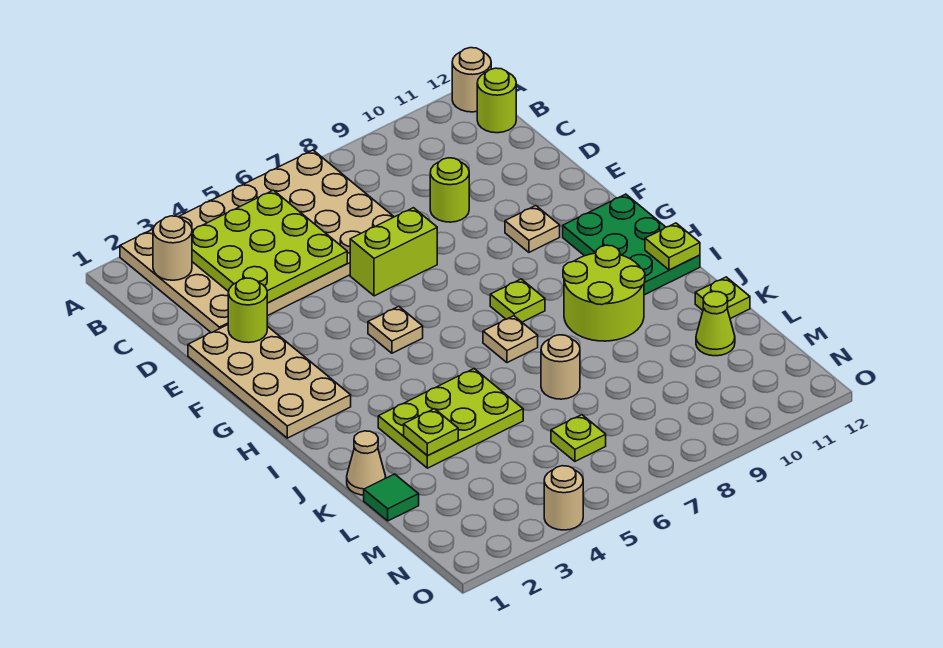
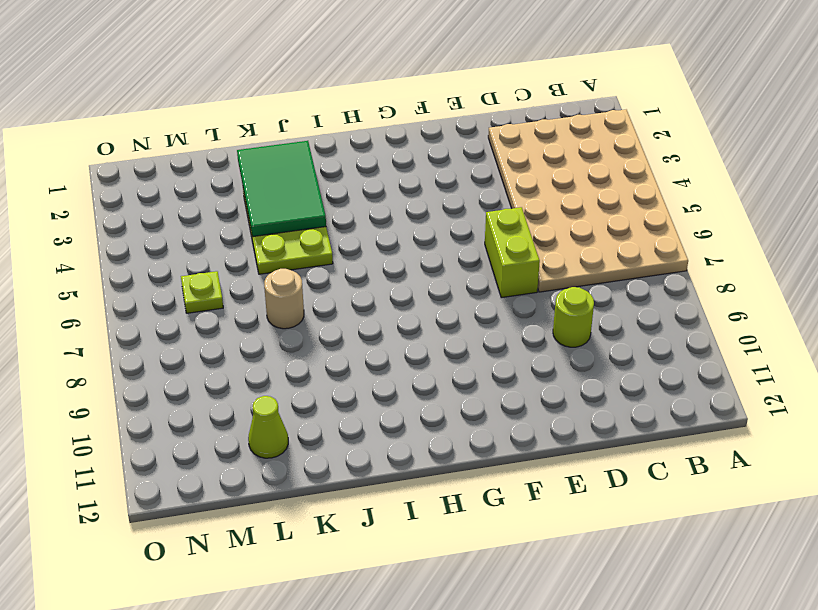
green 2x3 tile [237,141,326,237] -> lime 1x1 plate [404,409,458,456]
none -> tan 1x1 round brick [452,48,491,112]
none -> lime 1x1 round brick [477,68,516,133]
none -> tan 2x4 plate [188,325,351,438]

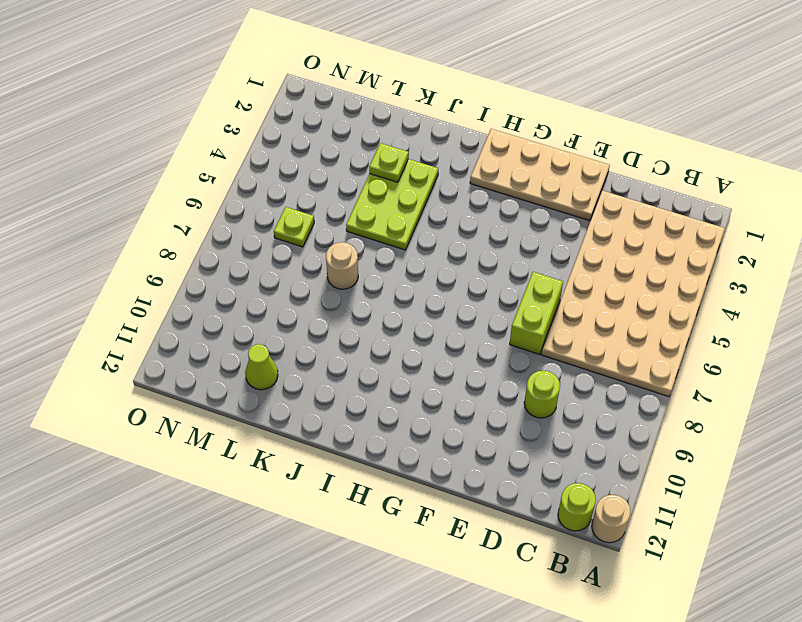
none -> tan 1x1 plate [505,206,560,252]
none -> tan 1x1 plate [368,306,423,353]
none -> green 2x3 plate [563,194,700,295]

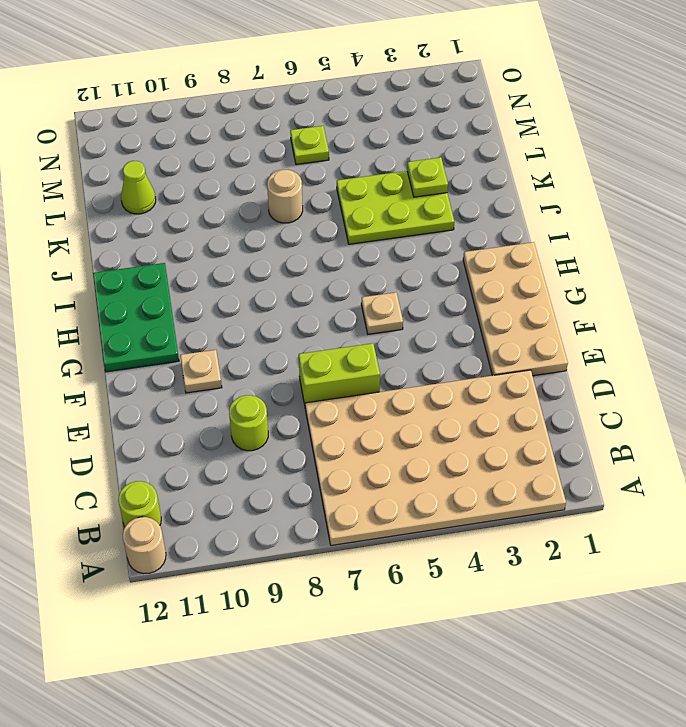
none -> lime 1x1 plate [490,279,545,322]
none -> tan 1x1 plate [483,316,538,363]
none -> lime 2x2 round brick [563,245,645,341]

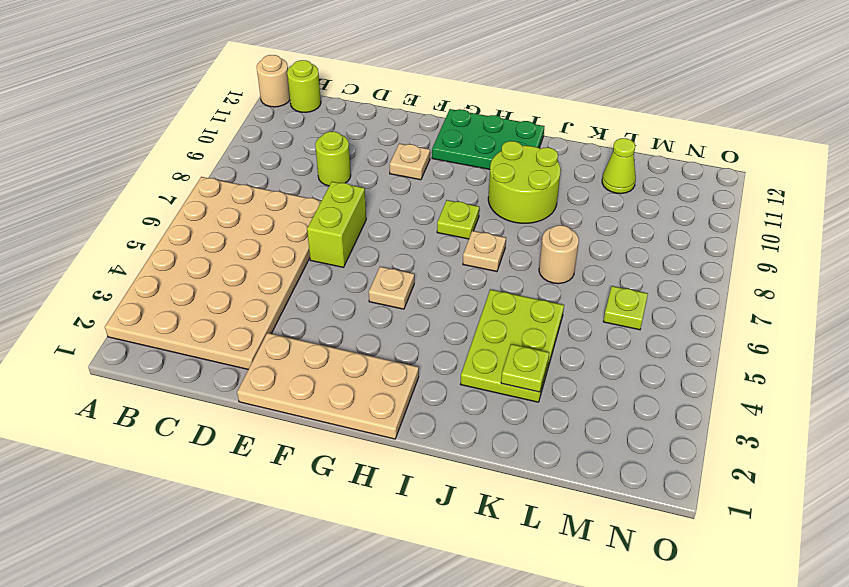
none -> tan 1x1 cone [347,431,386,495]
none -> lime 1x1 plate [695,277,750,319]
none -> green 1x1 tile [364,474,419,521]

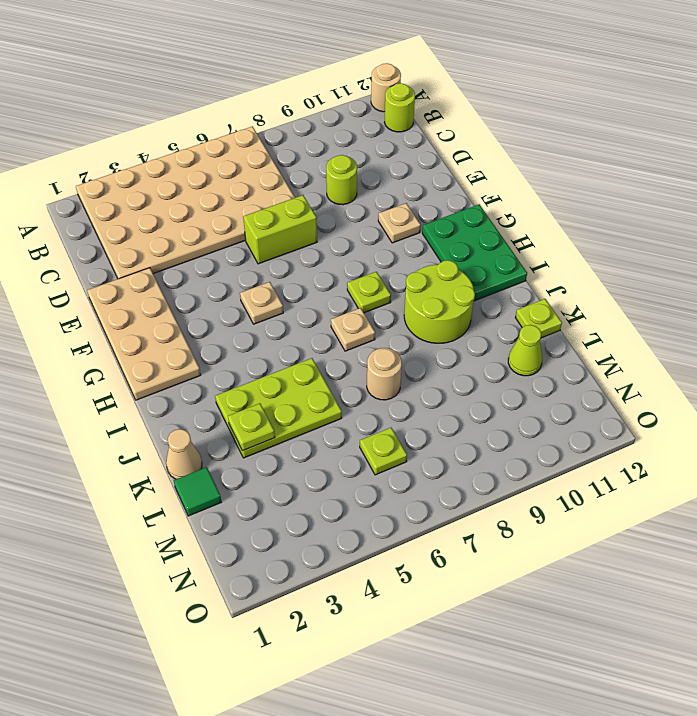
none -> tan 1x1 round brick [544,466,583,530]
none -> tan 1x1 round brick [153,216,192,280]
none -> lime 3x3 plate [192,190,347,303]

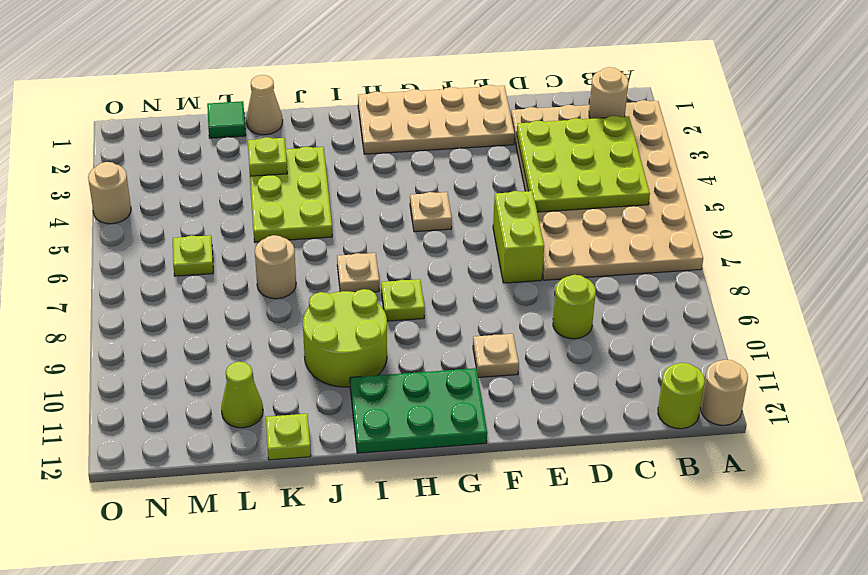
none -> lime 1x1 round brick [228,278,267,343]
none -> lime 1x1 plate [645,223,700,270]

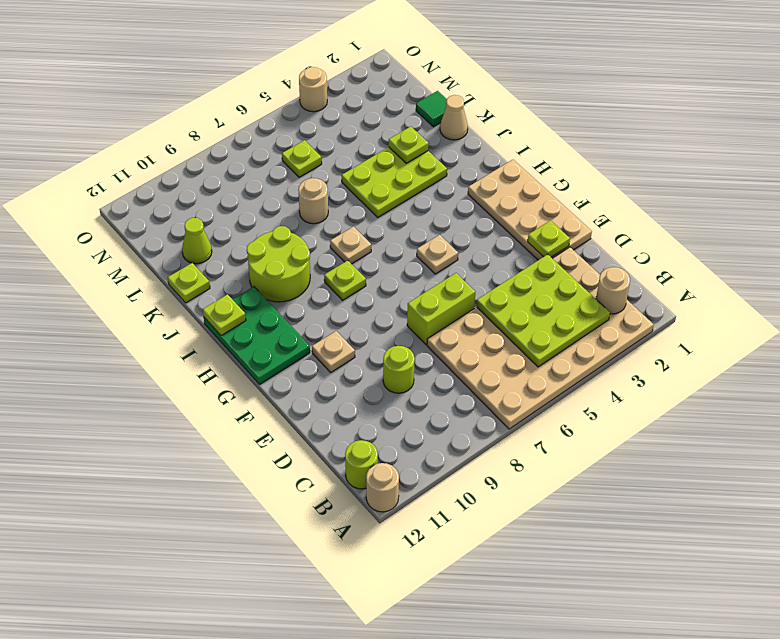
lime 1x1 plate [528,221,570,257] -> lime 1x1 round brick [228,278,267,343]

